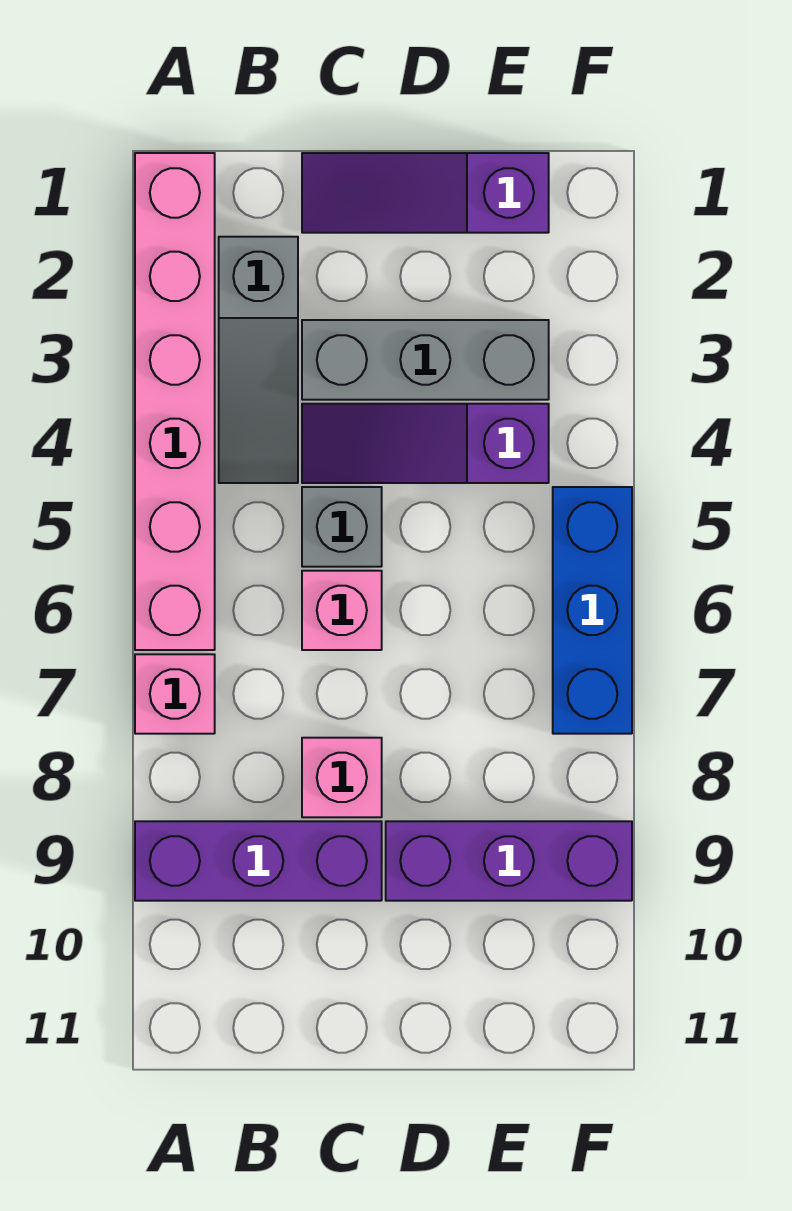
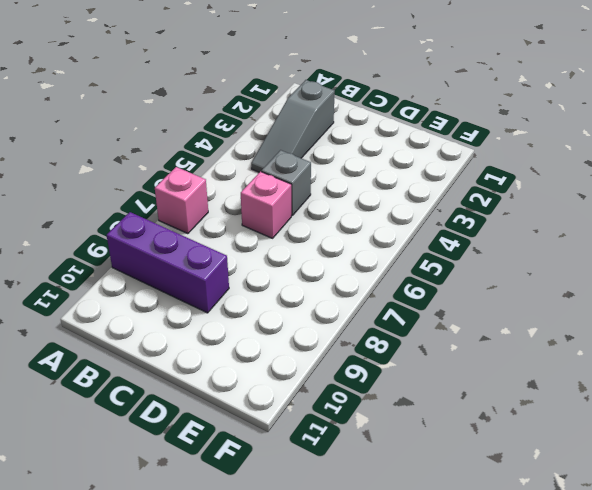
none -> pink 1x6 brick [135,153,215,650]
none -> purple 1x3 slope [302,153,549,233]
none -> grey 1x3 brick [302,320,549,400]

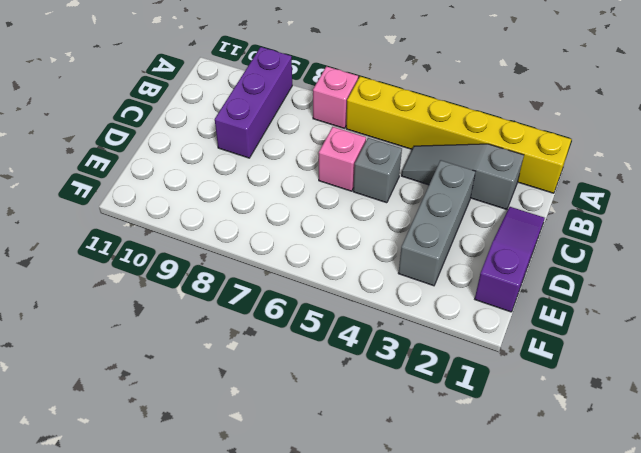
yellow 1x6 brick [346,76,571,193] -> pink 1x6 brick [135,153,215,650]
none -> purple 1x3 slope [302,404,549,483]
none -> pink 1x1 brick [302,738,382,817]
none -> purple 1x3 brick [386,821,632,901]

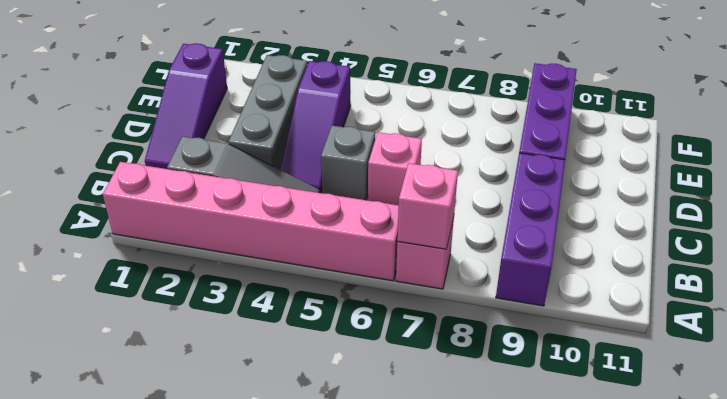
pink 1x1 brick [397,163,458,249] -> pink 1x1 brick moved to [302,738,382,817]
none -> blue 1x3 brick [553,487,632,734]

